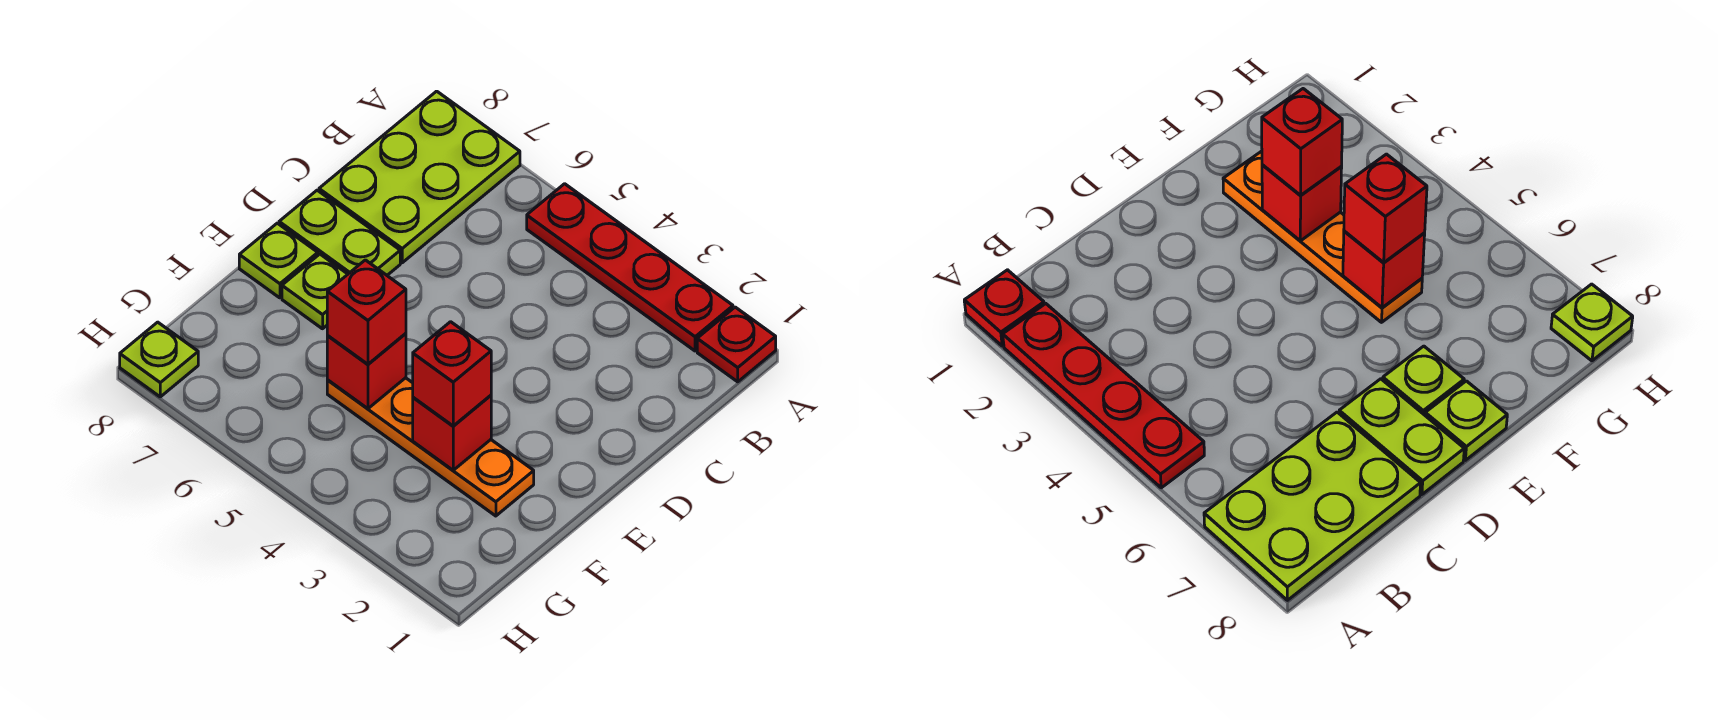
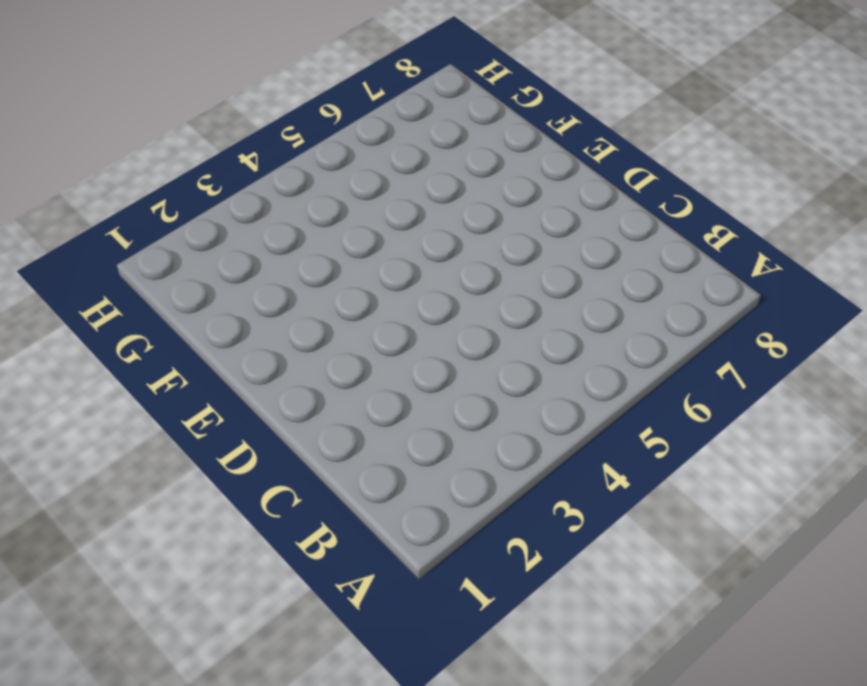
none -> red 1x1 plate [697,307,776,382]
none -> red 1x4 plate [527,184,733,351]
none -> lime 2x3 plate [319,91,520,263]

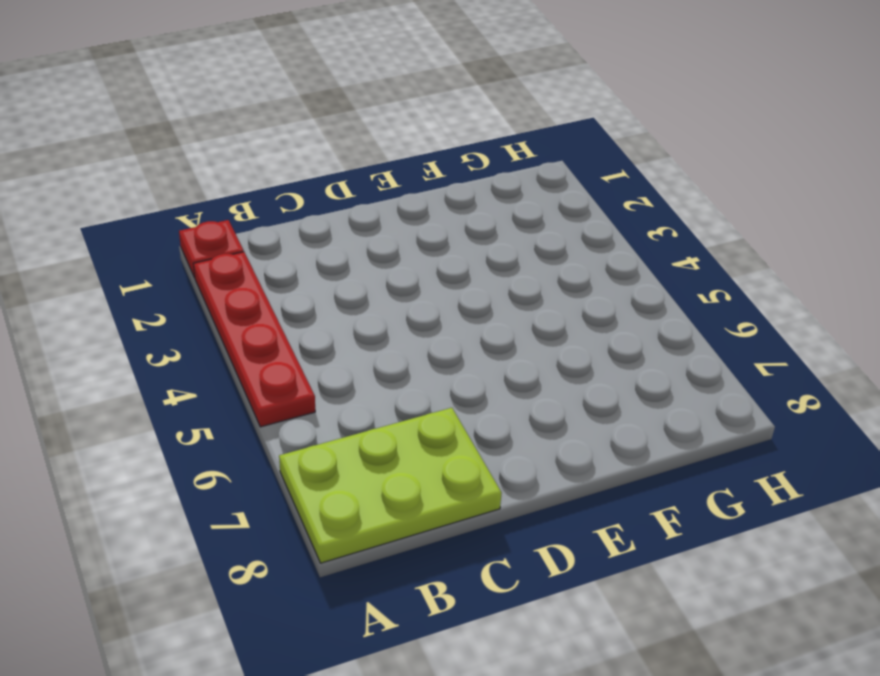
none -> lime 1x2 plate [279,190,400,275]
none -> lime 1x1 plate [282,254,348,329]
none -> lime 1x1 plate [239,223,318,298]

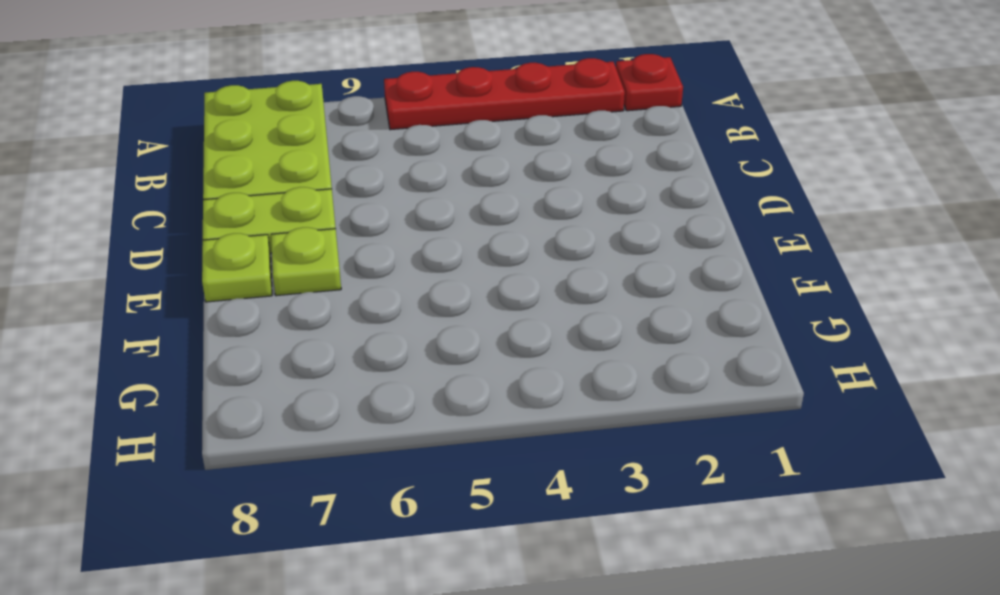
none -> orange 1x4 plate [327,378,534,516]
none -> lime 1x1 plate [120,322,198,397]
none -> red 1x1 brick [413,395,491,470]

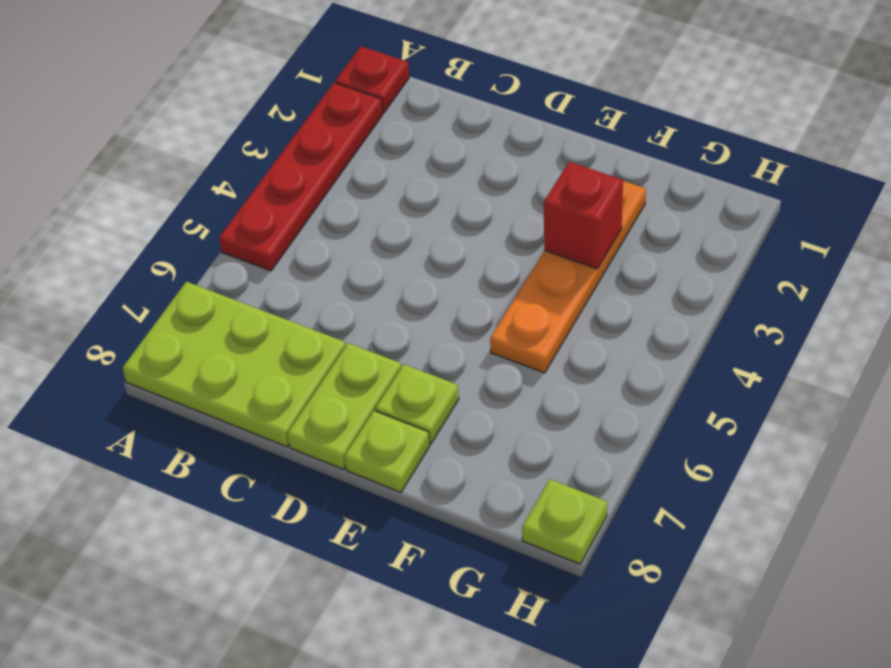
none -> red 1x1 brick [327,334,406,409]
none -> red 1x1 brick [413,322,491,426]
none -> red 1x1 brick [327,260,406,364]

